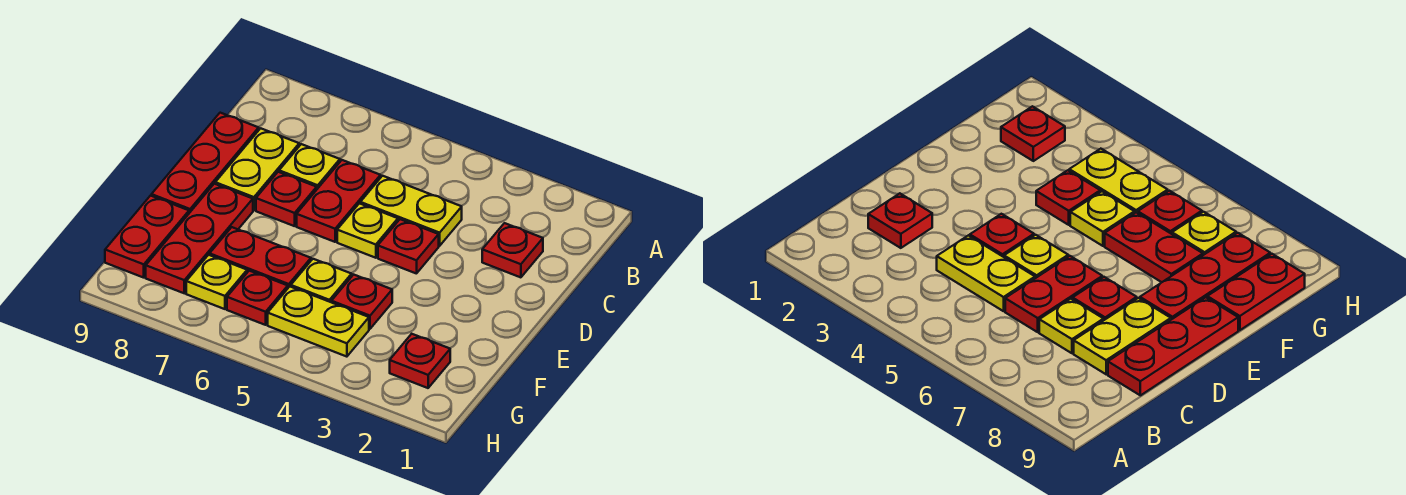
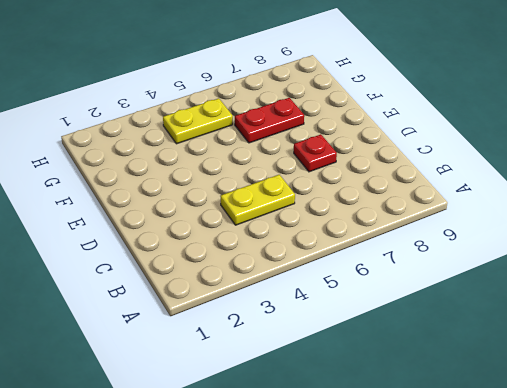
none -> red 1x1 plate [482,223,543,277]
none -> red 1x2 plate [297,160,381,242]
none -> yellow 1x1 plate [279,144,340,189]

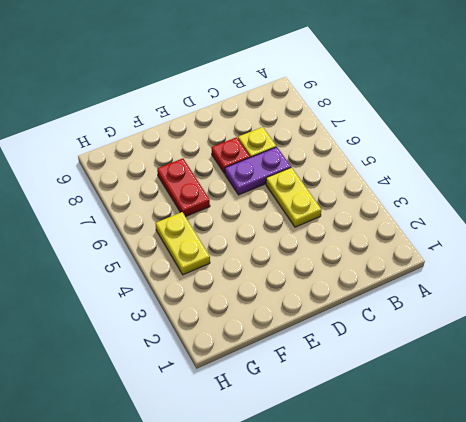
purple 1x2 plate [225,147,291,195] -> red 1x2 plate [297,160,381,242]
none -> red 1x1 plate [482,223,543,277]
none -> yellow 1x2 plate [215,128,299,210]
none -> red 1x3 plate [152,113,259,213]

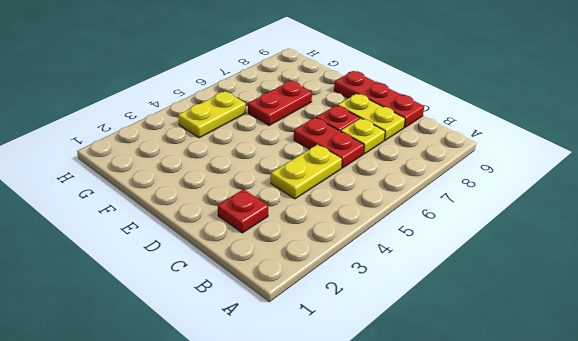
none -> red 1x1 plate [378,219,439,274]
none -> yellow 1x1 plate [337,203,398,258]
none -> red 1x3 plate [146,184,253,293]

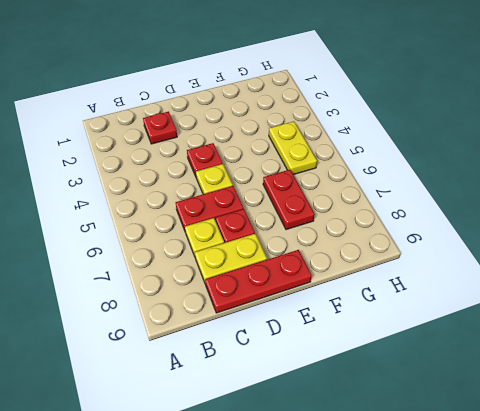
none -> yellow 1x2 plate [360,176,462,246]
none -> red 1x3 plate [146,184,253,293]
none -> red 1x1 plate [331,275,392,329]

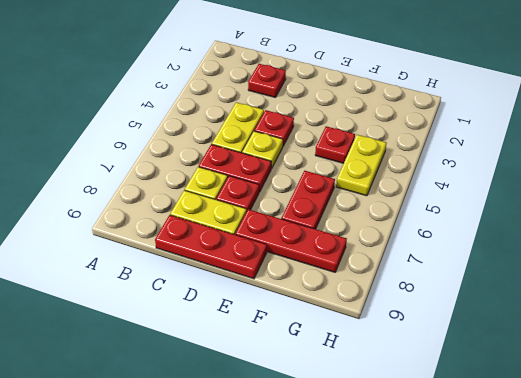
none -> yellow 1x1 plate [291,259,352,302]
none -> red 1x2 plate [105,196,189,278]
none -> red 1x1 plate [390,334,450,388]

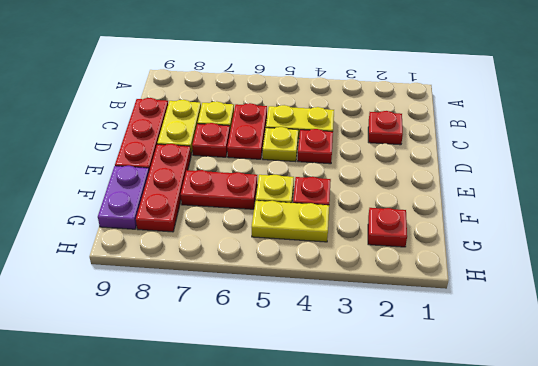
purple 1x2 plate [98,166,149,229] -> red 1x2 plate [105,196,189,278]
none -> red 1x1 plate [227,271,288,325]
none -> yellow 1x1 plate [186,255,247,309]

